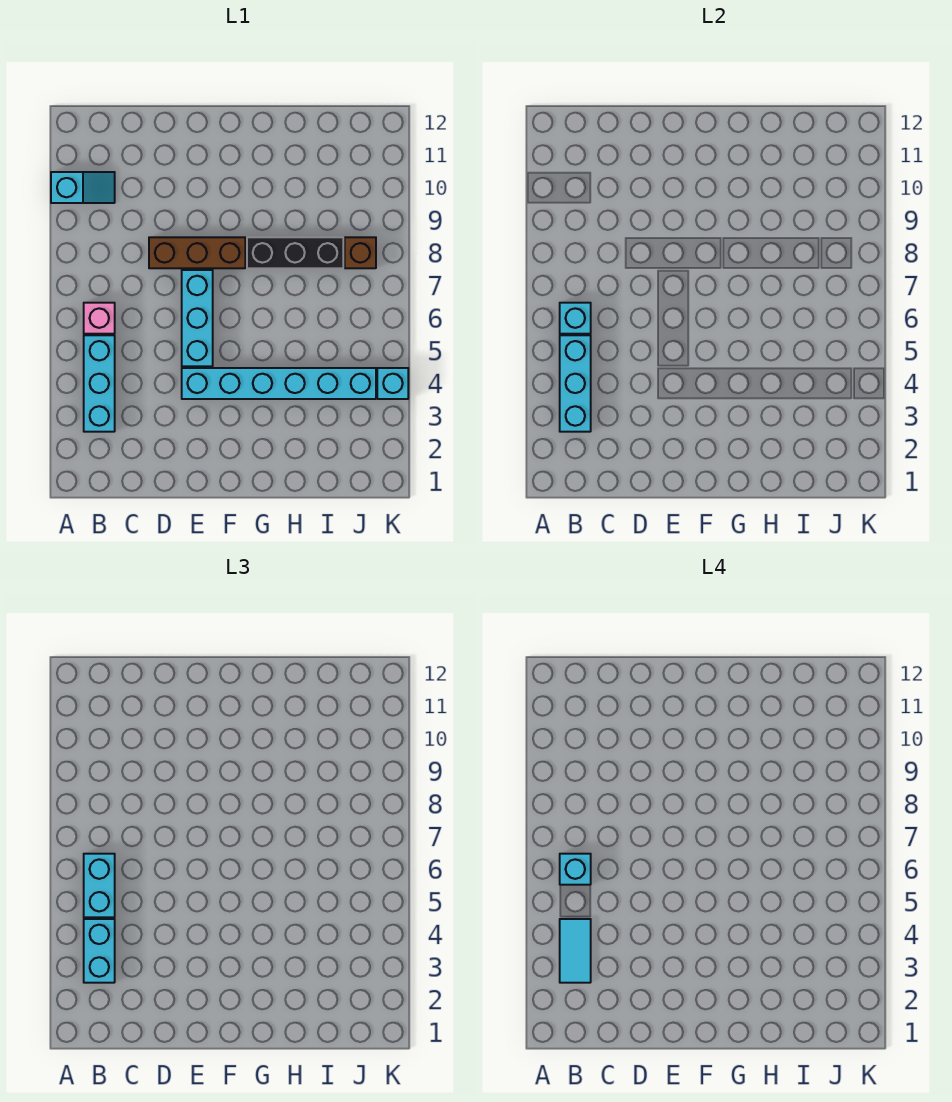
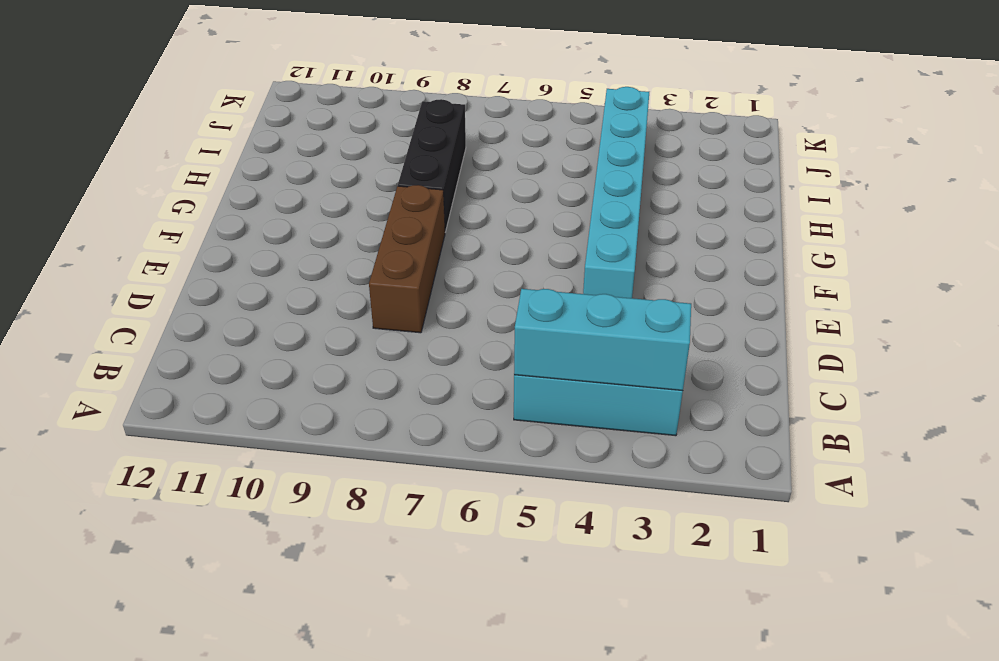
none -> cyan 1x2 slope [51,172,115,203]
none -> pink 1x1 brick [84,303,115,334]
none -> cyan 1x3 brick [182,270,213,366]

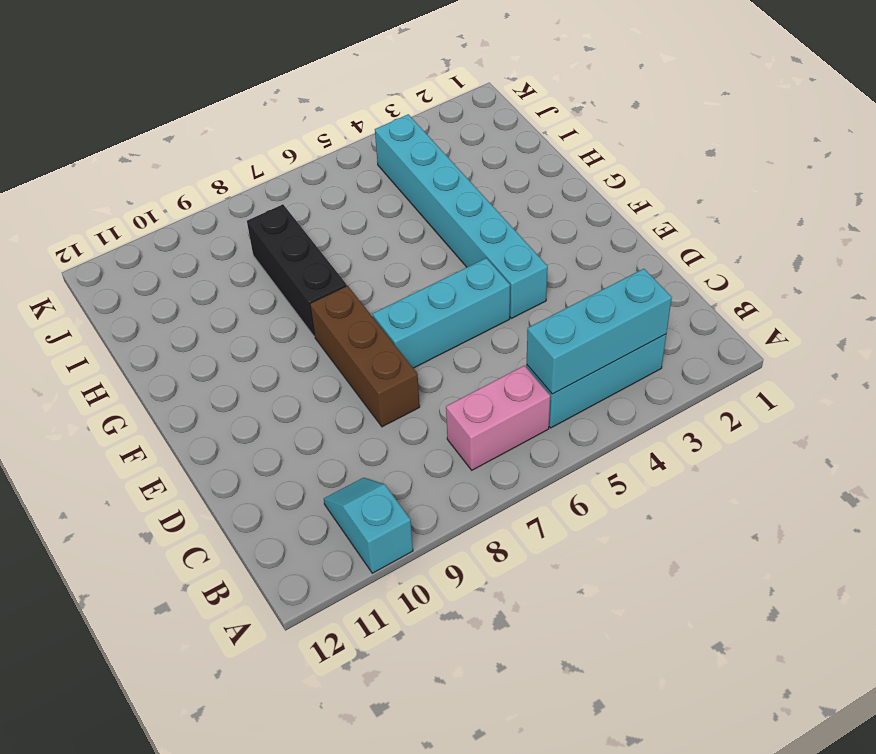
pink 1x2 brick [446,366,550,470] -> pink 1x1 brick [84,303,115,334]
none -> brown 1x1 brick [345,237,376,268]
none -> cyan 1x1 brick [377,368,408,399]
none -> cyan 1x1 brick [560,303,591,334]

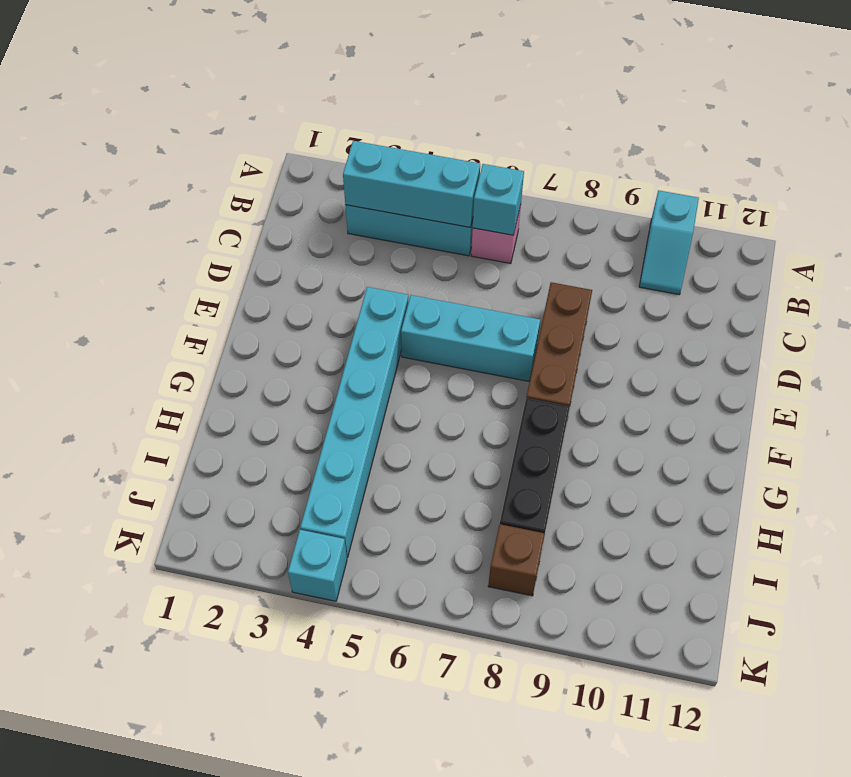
none -> cyan 1x2 brick [84,919,115,983]
none -> cyan 1x2 brick [84,854,115,917]
none -> cyan 1x2 tile [560,919,591,983]

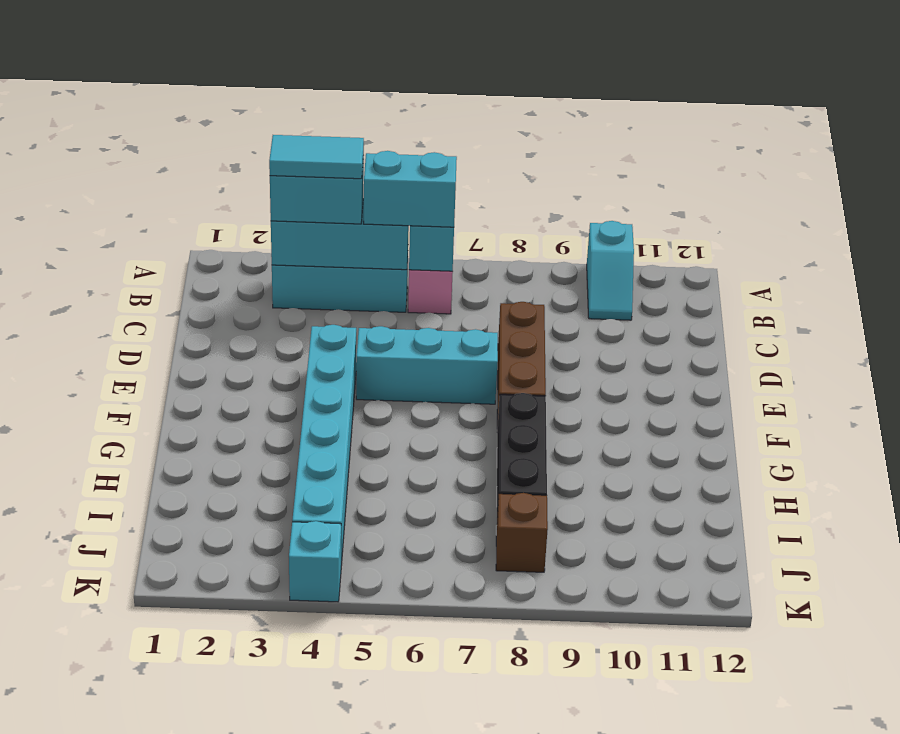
none -> cyan 1x1 brick [560,854,591,885]

